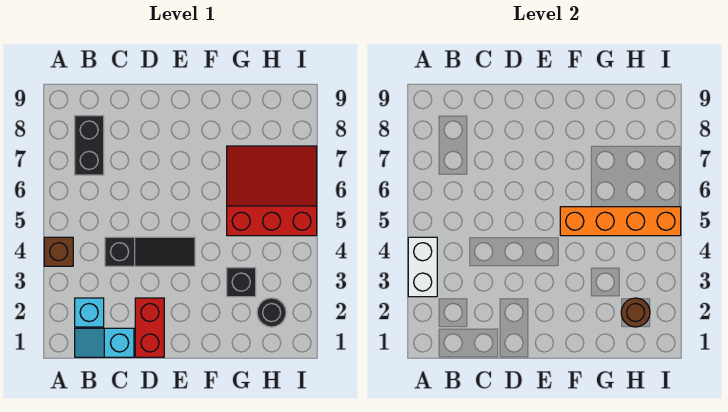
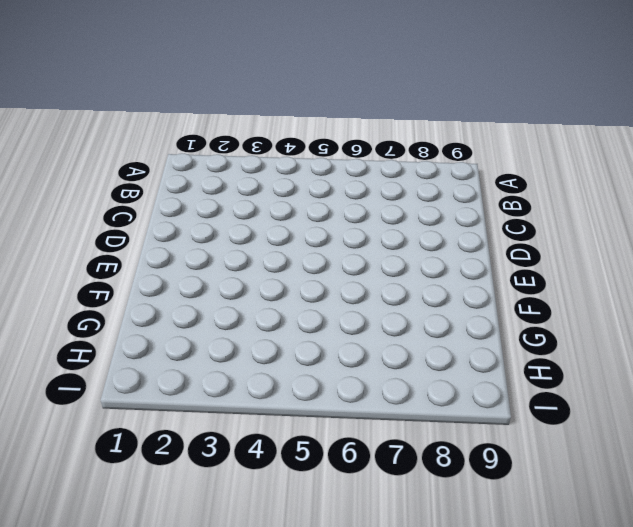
none -> brown 1x1 brick [44,237,73,266]
none -> cyan 1x2 slope [75,328,134,357]
none -> cyan 1x1 brick [75,298,104,327]

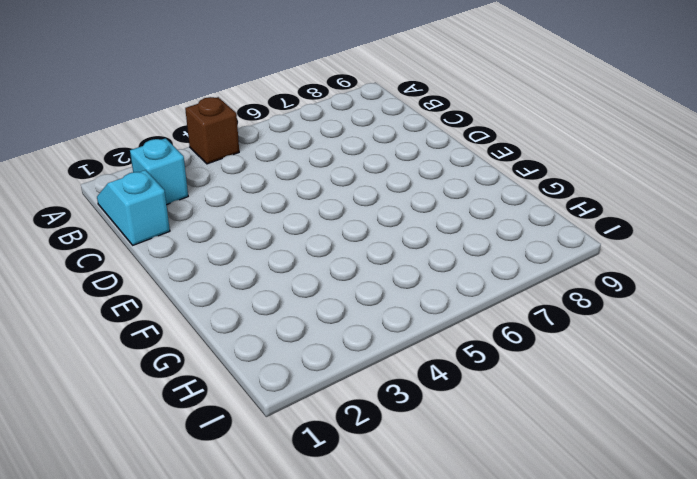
none -> black 1x2 brick [75,116,104,175]
none -> black 1x3 slope [105,237,195,266]
none -> red 1x2 brick [135,298,164,357]

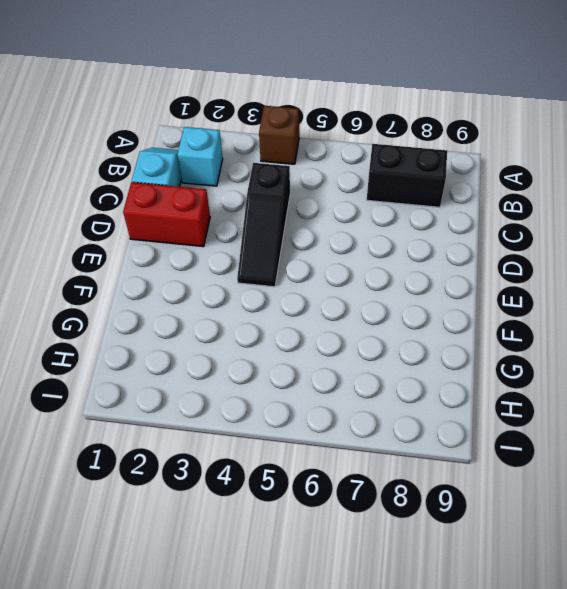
none -> black 1x1 brick [227,268,256,297]
none -> red 3x3 slope [227,146,317,236]
none -> black 1x1 round brick [257,298,286,327]

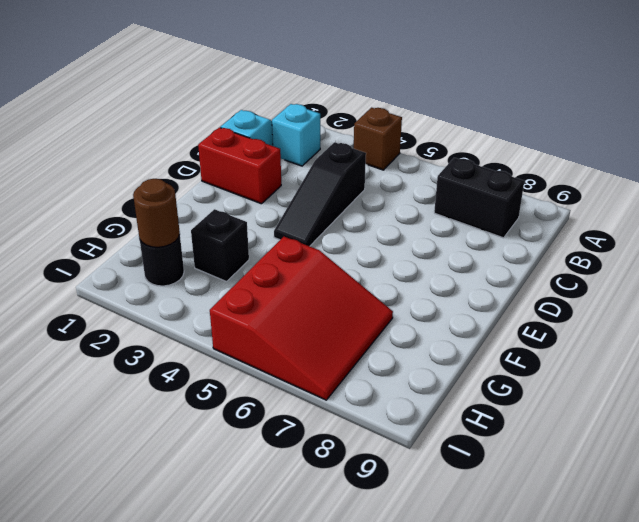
none -> white 1x2 brick [408,237,437,297]
none -> orange 1x4 brick [560,207,681,236]

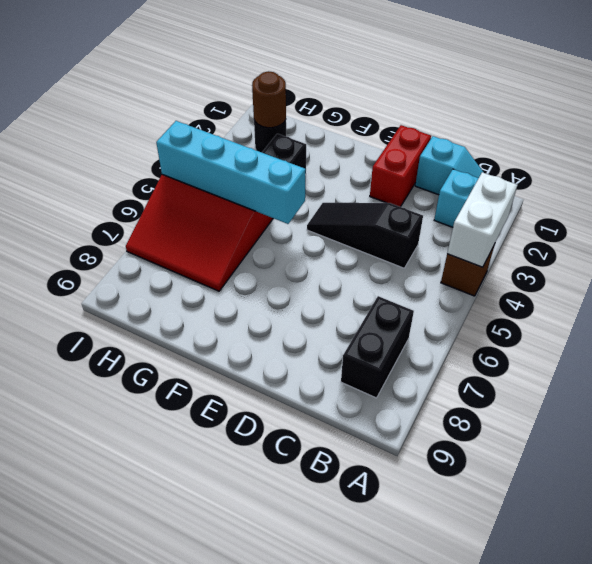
cyan 1x4 brick [156,121,306,224] -> orange 1x4 brick [560,207,681,236]

